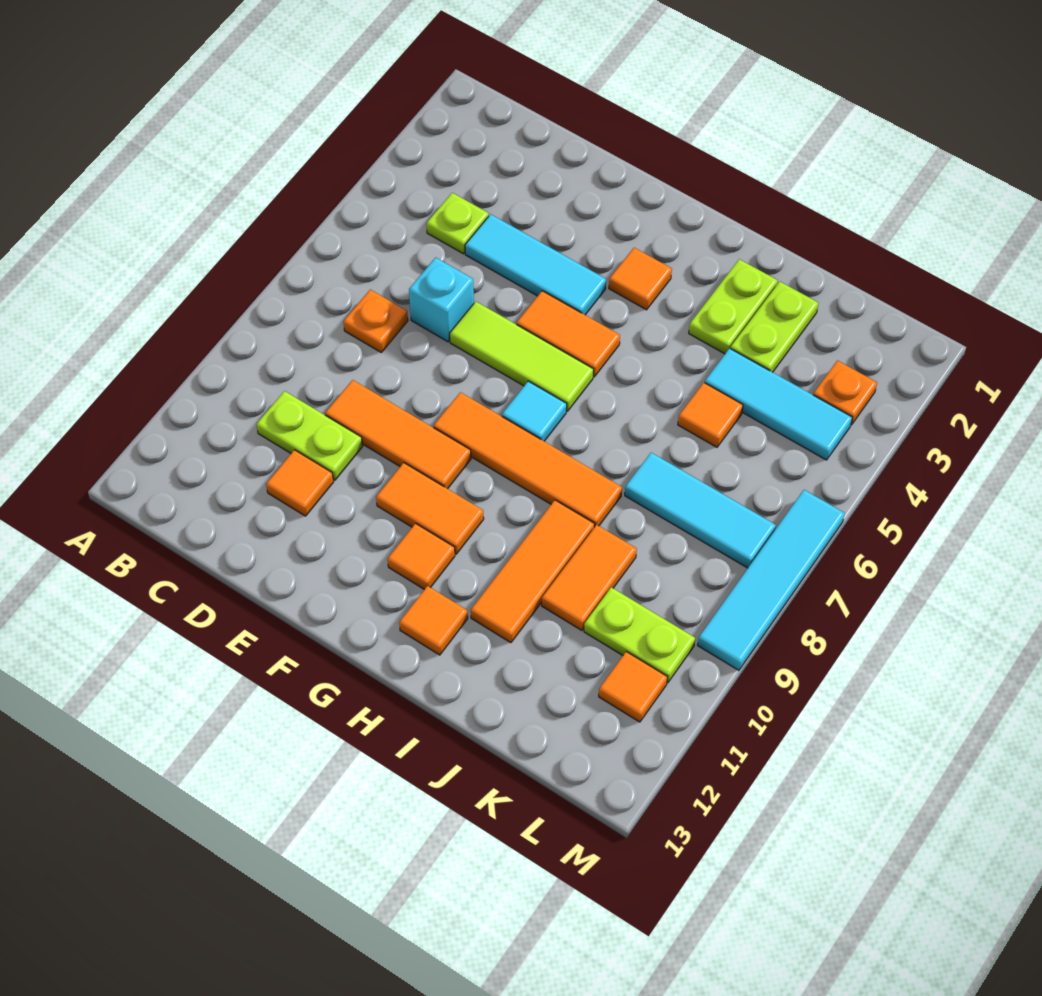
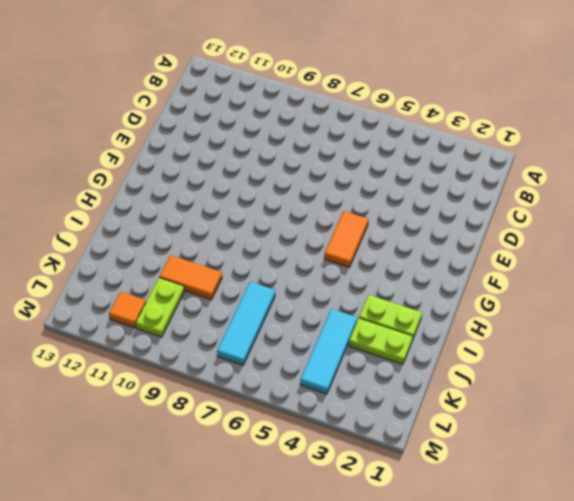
none -> lime 1x1 plate [427,193,489,254]
none -> orange 1x1 plate [343,290,408,352]
none -> lime 1x2 plate [256,391,363,480]

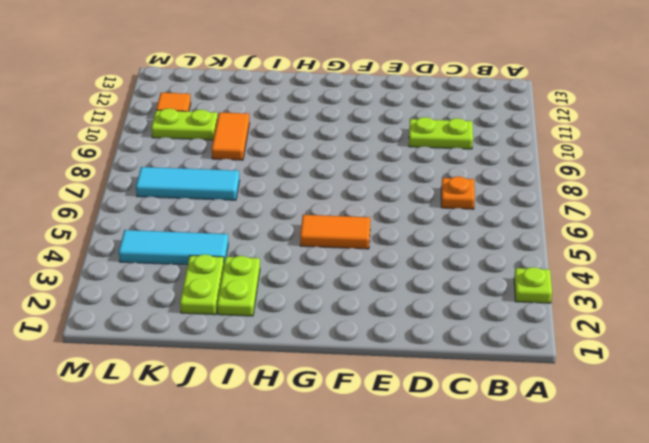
lime 1x1 plate [514,267,552,303] -> lime 1x1 plate moved to [427,193,489,254]
none -> cyan 1x3 tile [465,214,606,315]
none -> cyan 1x1 brick [409,258,474,342]
none -> orange 1x3 tile [325,380,471,489]

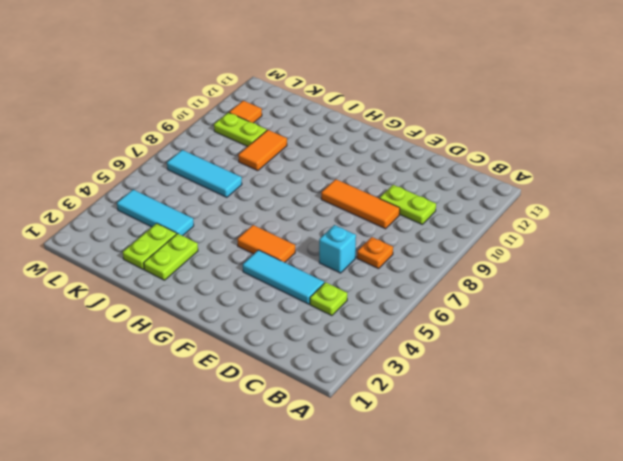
none -> orange 1x1 tile [266,450,334,516]
none -> lime 1x3 tile [450,302,594,411]
none -> orange 1x4 tile [434,392,622,527]

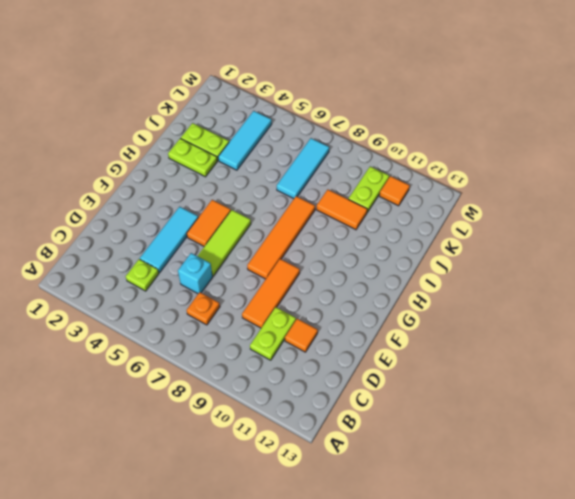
none -> orange 1x2 tile [376,463,484,554]
none -> orange 1x1 tile [609,248,672,310]
none -> cyan 1x1 tile [502,381,567,441]

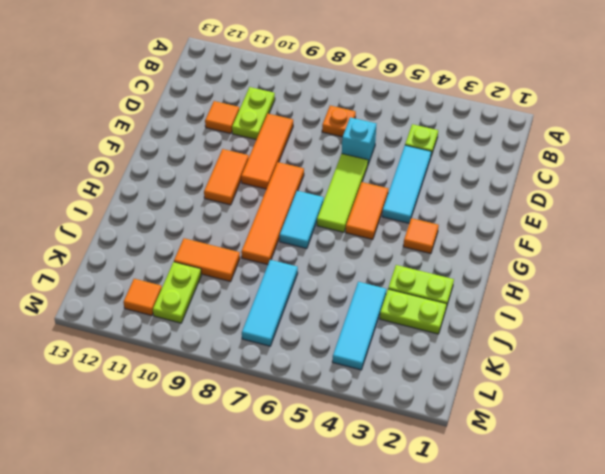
cyan 1x2 tile [280,191,324,249] -> cyan 1x1 tile [502,381,567,441]
none -> orange 1x1 tile [388,524,455,589]
none -> orange 1x1 tile [399,586,468,655]
none -> orange 1x3 tile [471,500,595,643]

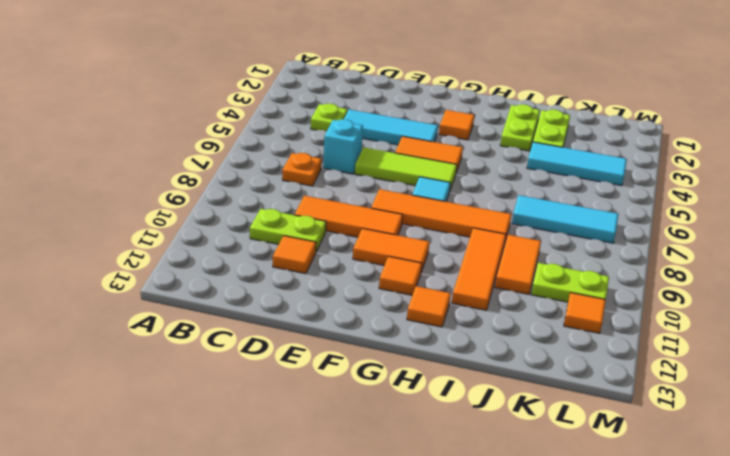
none -> orange 1x1 tile [678,383,743,447]
none -> orange 1x1 plate [813,361,877,425]
none -> cyan 1x4 tile [698,490,845,670]

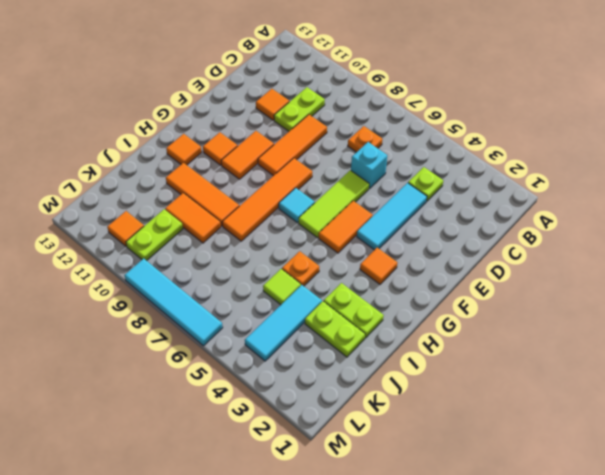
orange 1x1 plate [282,251,319,286] -> orange 1x1 plate moved to [813,361,877,425]
lime 1x1 tile [263,269,301,305] -> orange 1x1 tile [678,383,743,447]
none -> cyan 1x3 tile [625,453,776,568]

